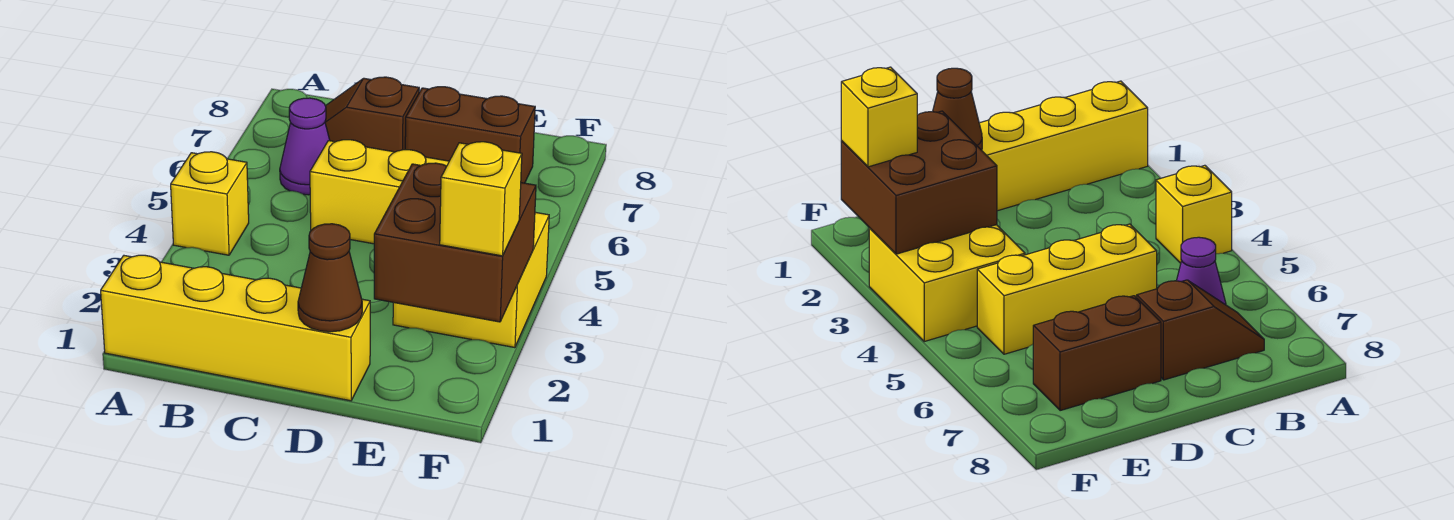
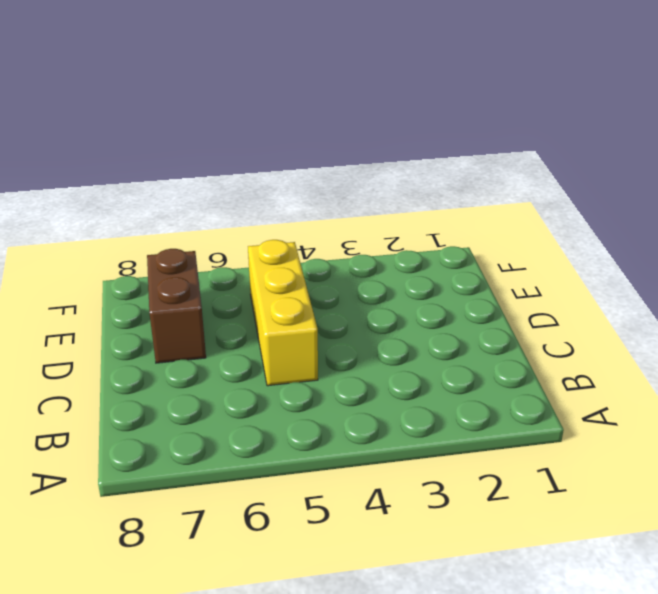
none -> yellow 1x4 brick [101,255,370,401]
none -> yellow 1x1 brick [171,152,249,255]

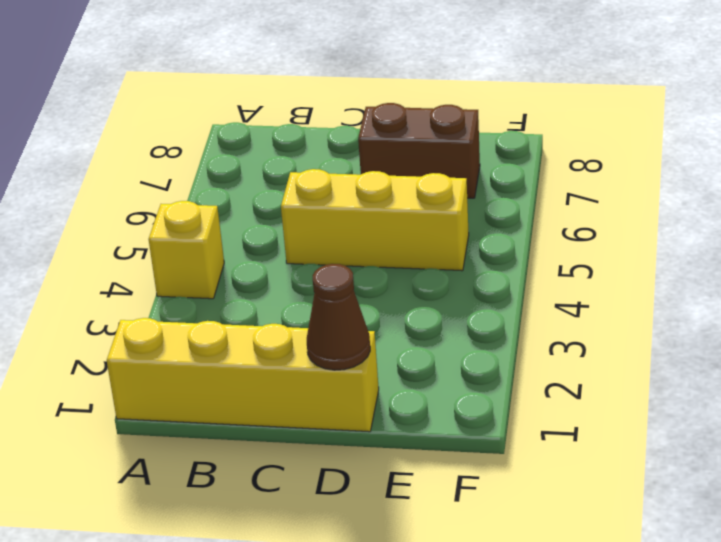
none -> purple 1x1 cone [280,98,330,195]
none -> brown 1x2 slope [325,77,419,152]

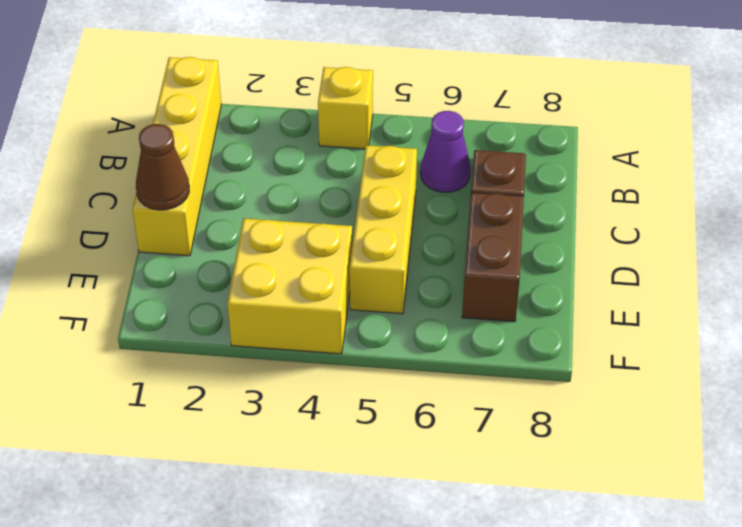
none -> brown 2x2 brick [374,163,536,322]
none -> yellow 1x1 brick [440,142,522,256]

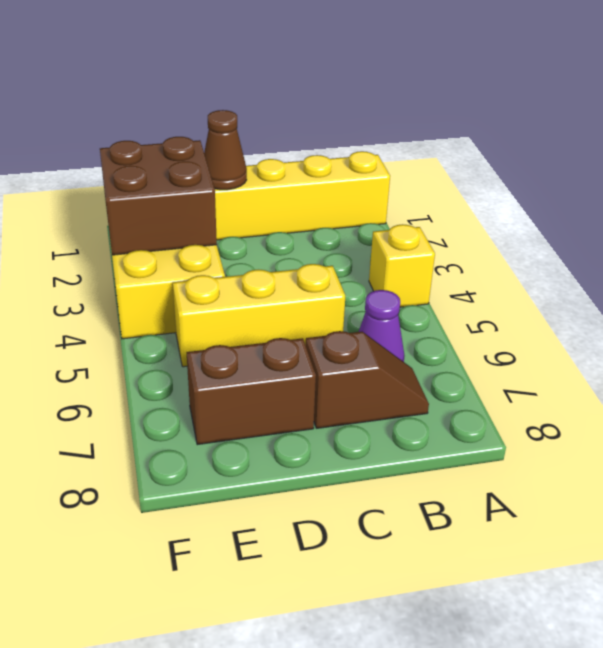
none -> yellow 1x1 brick [440,142,522,256]

